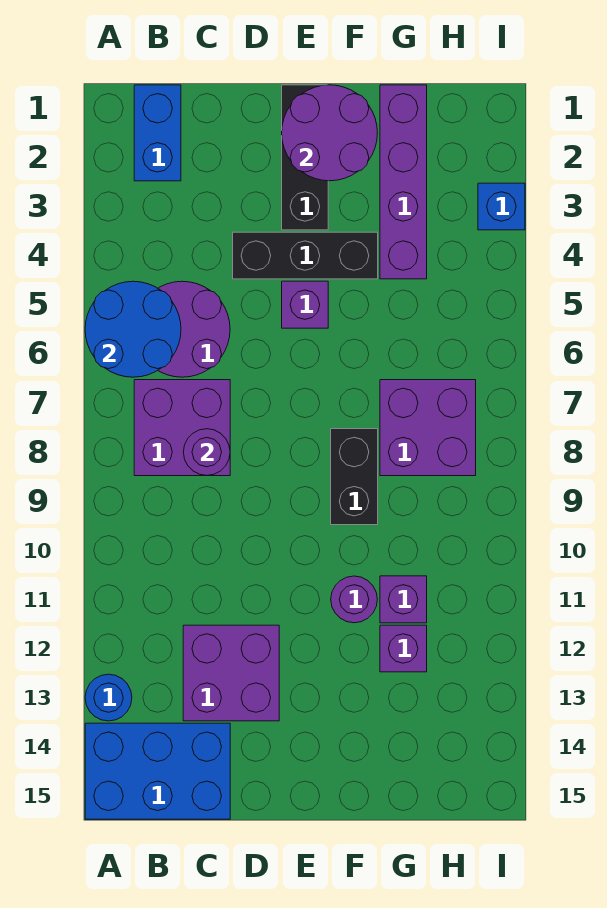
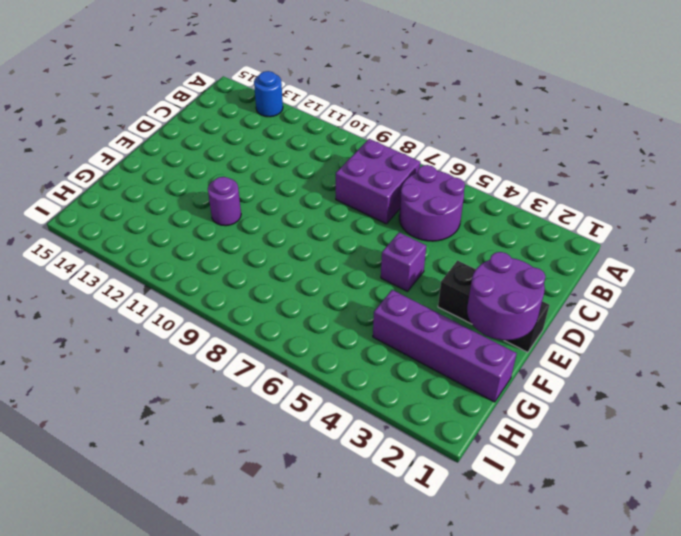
none -> blue 2x3 brick [85,723,230,819]
none -> blue 1x2 brick [134,85,181,181]
none -> purple 2x2 brick [183,625,279,721]

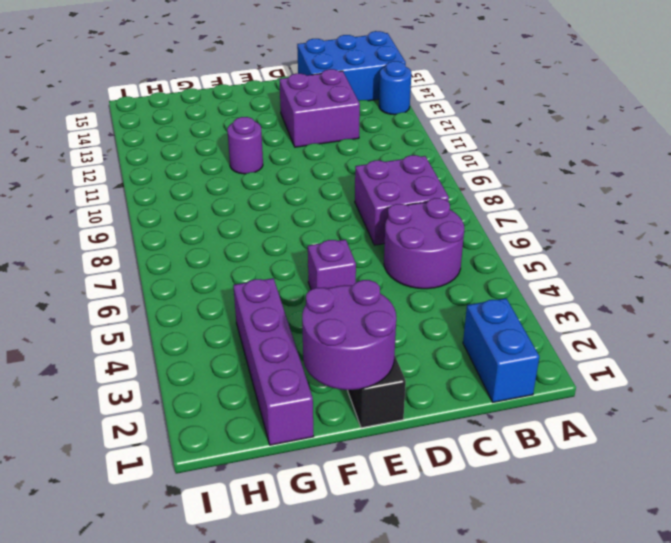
none -> black 1x3 brick [233,232,378,279]
none -> black 1x2 brick [331,429,378,525]
none -> purple 2x2 brick [380,380,476,476]

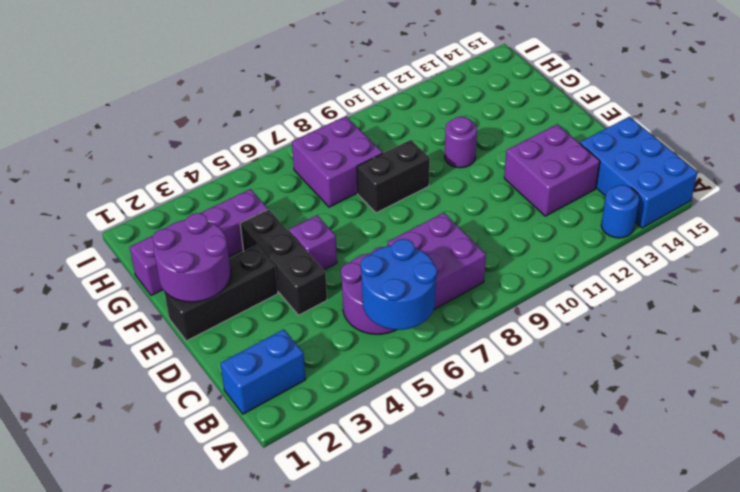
none -> purple 1x1 brick [380,576,427,623]
none -> purple 1x1 brick [380,625,427,672]
none -> blue 1x1 brick [478,183,525,230]

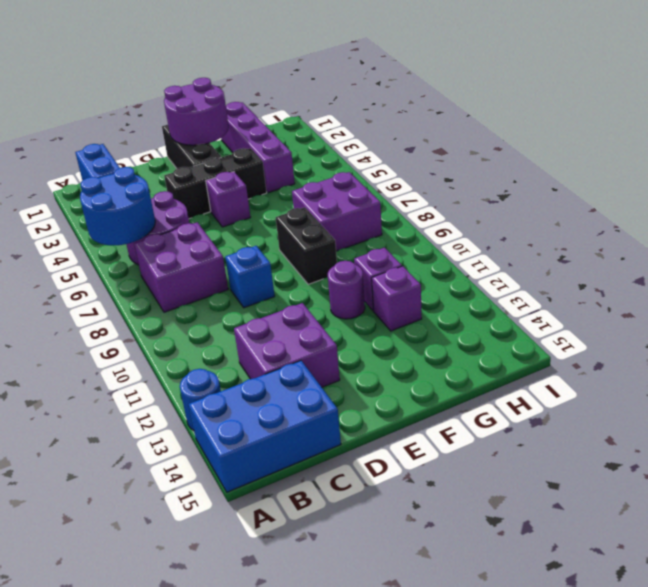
blue 1x1 brick [225,246,275,308] -> blue 1x1 brick moved to [478,183,525,230]
none -> purple 1x1 round brick [183,429,230,476]

